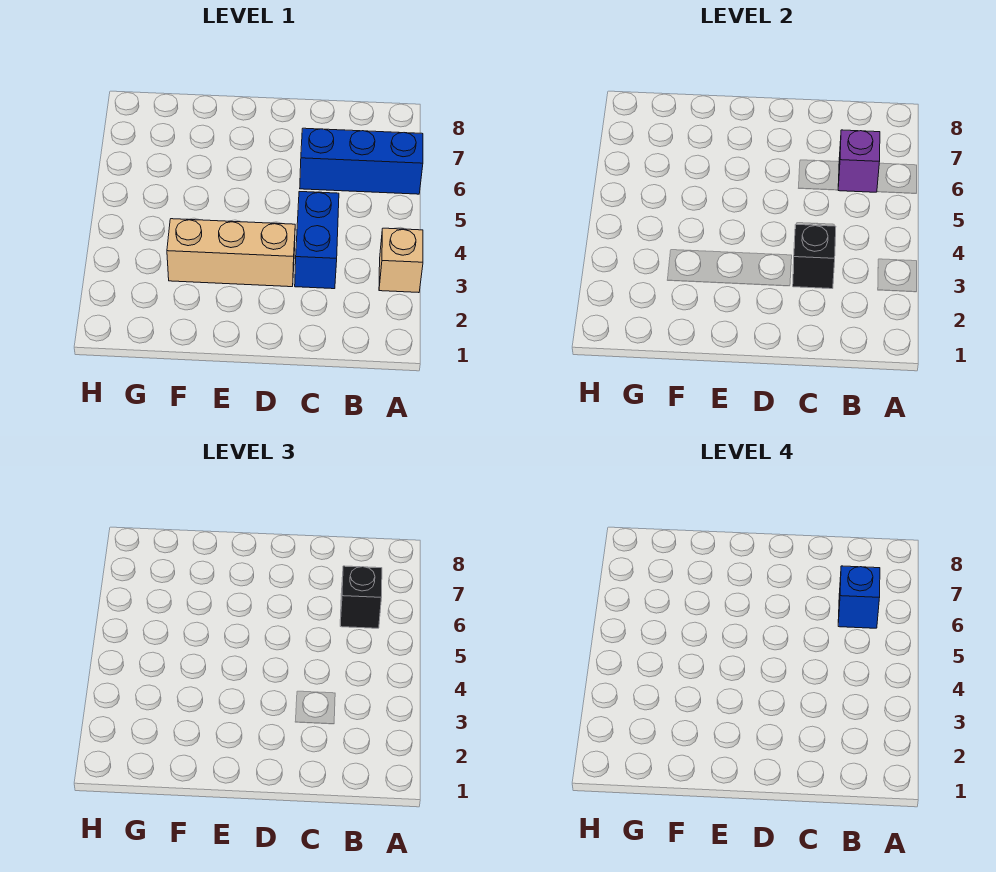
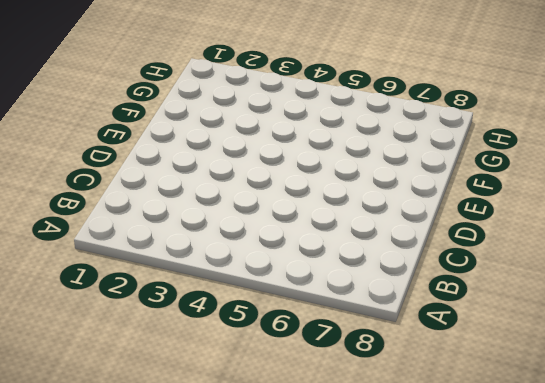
none -> tan 1x1 brick [379,228,423,293]
none -> blue 1x3 brick [300,128,423,194]

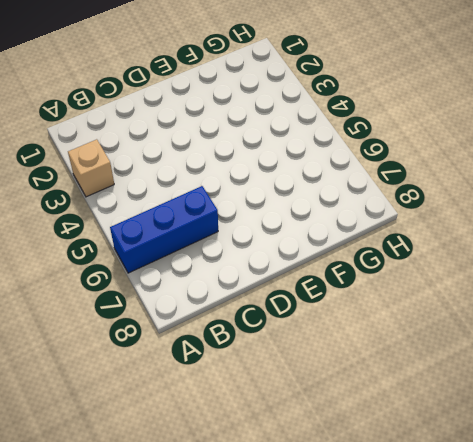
none -> blue 1x2 brick [295,192,339,289]
none -> tan 1x3 brick [167,219,295,287]

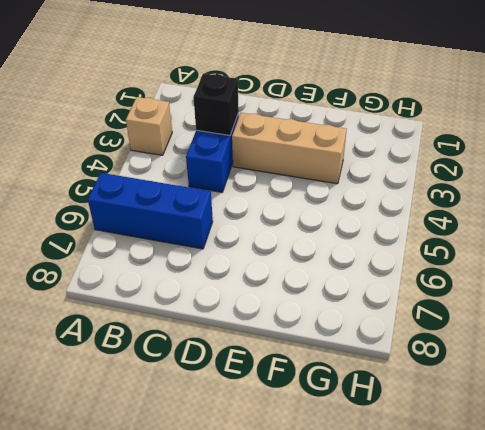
none -> purple 1x1 brick [838,130,880,192]
none -> black 1x1 brick [340,566,382,628]

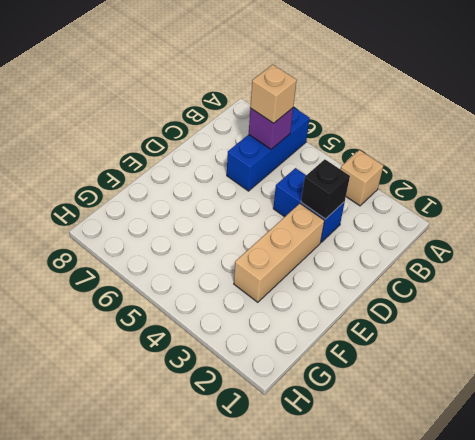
tan 1x1 brick [250,65,297,123] -> black 1x1 brick [340,566,382,628]
none -> blue 1x1 brick [838,566,880,628]

